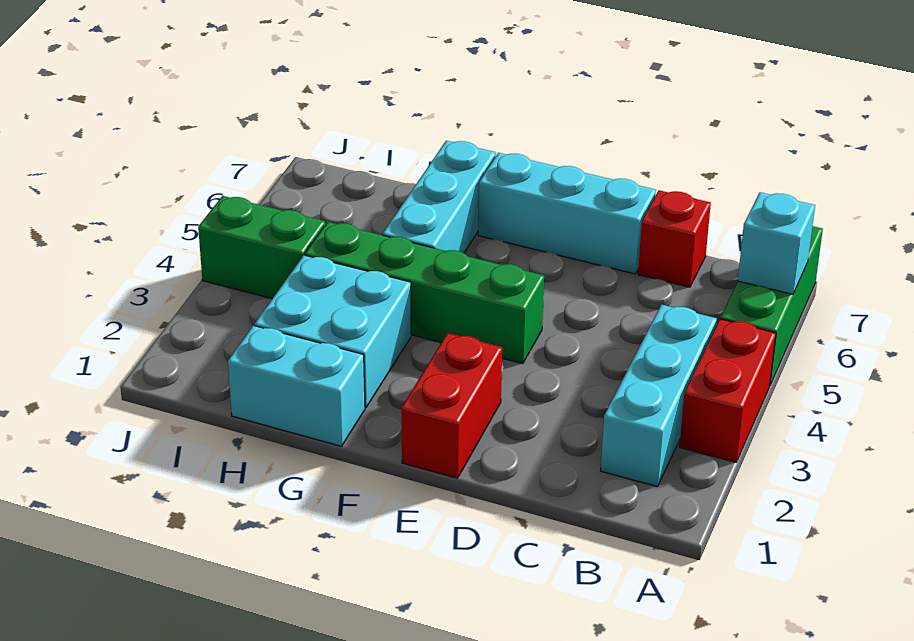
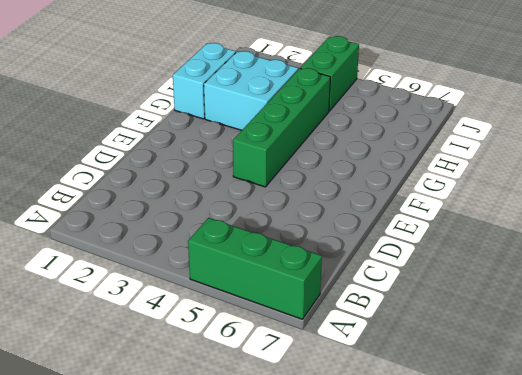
none -> red 1x2 brick [679,319,776,462]
none -> cyan 1x3 brick [601,304,717,487]
none -> red 1x1 brick [638,190,711,287]

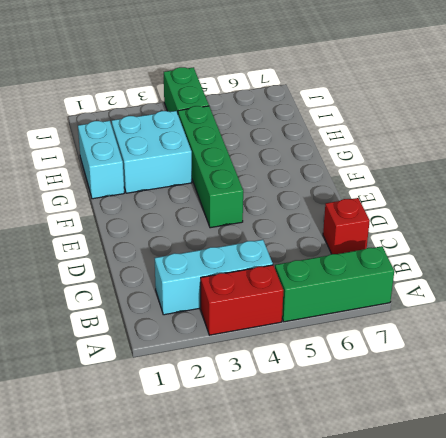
none -> cyan 1x3 brick [478,153,656,274]
none -> red 1x2 brick [401,333,502,478]
none -> cyan 1x3 brick [382,141,496,253]

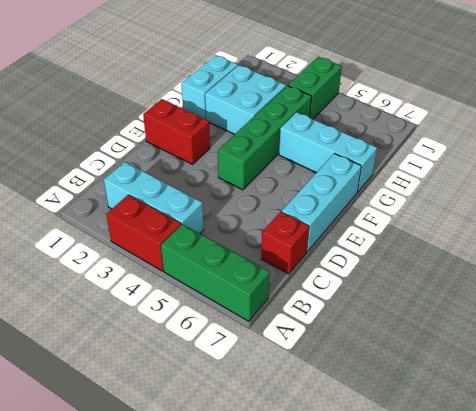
none -> cyan 1x1 brick [738,192,815,294]

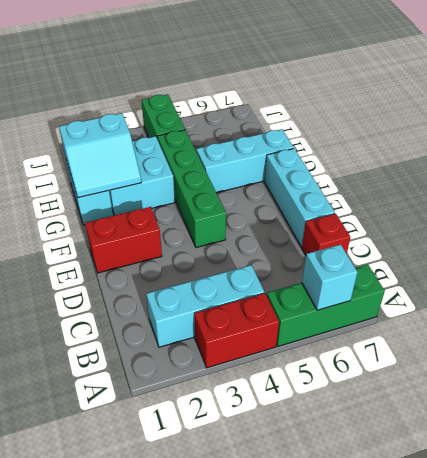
cyan 2x2 slope [59,113,141,198] -> none

